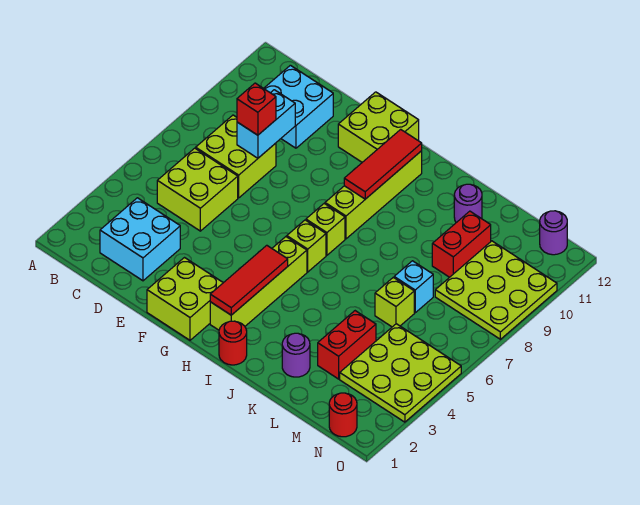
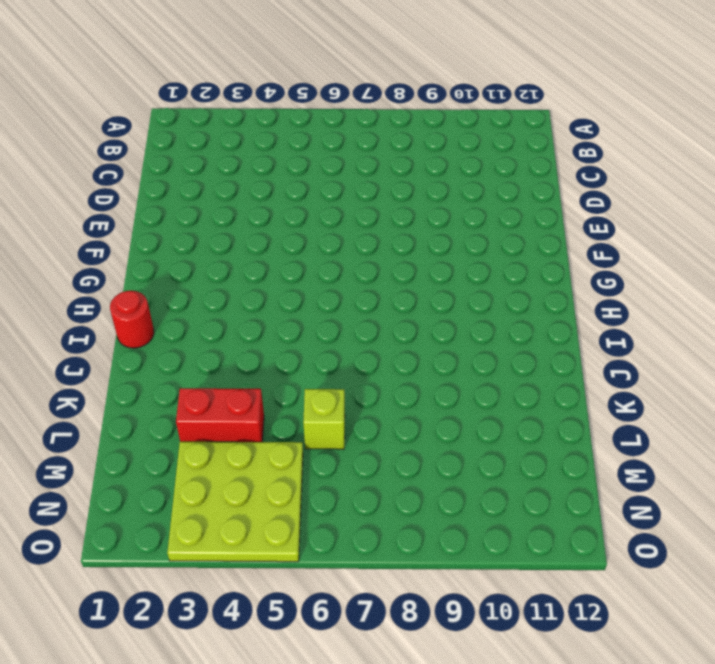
none -> cyan 2x2 brick [100,198,180,281]
none -> lime 2x2 brick [157,148,238,231]
none -> lime 2x2 brick [196,115,276,198]

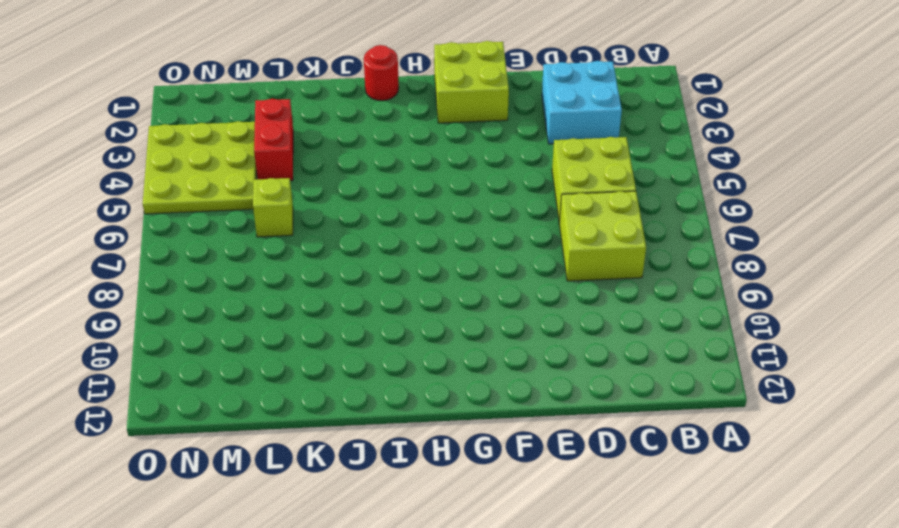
none -> cyan 2x2 brick [264,65,333,148]
none -> lime 2x2 brick [338,92,419,162]
none -> lime 1x4 brick [210,237,307,330]

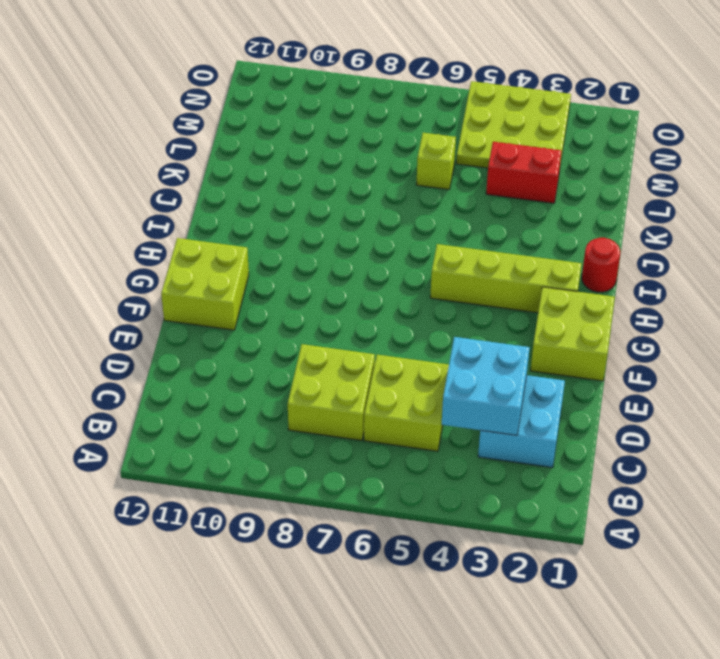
cyan 2x2 brick [441,337,530,435] -> cyan 2x2 brick moved to [264,65,333,148]
none -> lime 1x1 brick [287,220,326,272]
none -> lime 1x1 brick [306,203,345,255]
none -> lime 1x4 brick [325,151,422,239]

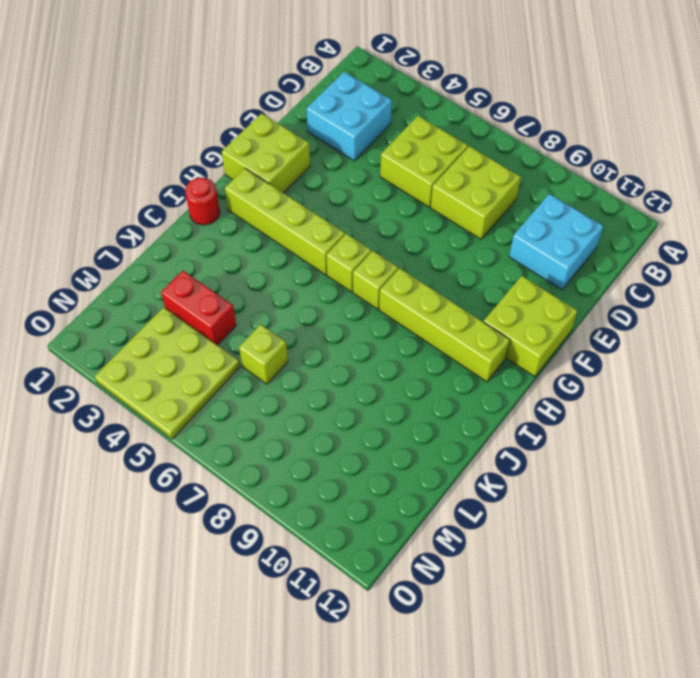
none -> purple 1x1 round brick [282,333,310,377]
none -> purple 1x1 round brick [454,184,482,223]
none -> cyan 1x1 brick [394,261,433,313]

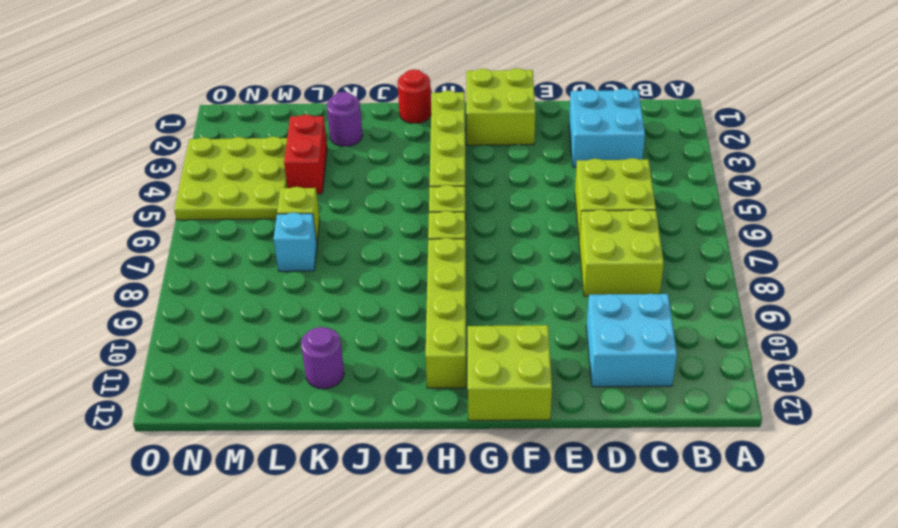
none -> red 1x2 brick [432,211,491,277]
none -> lime 3x3 plate [435,241,557,339]
none -> red 1x1 round brick [329,393,357,437]

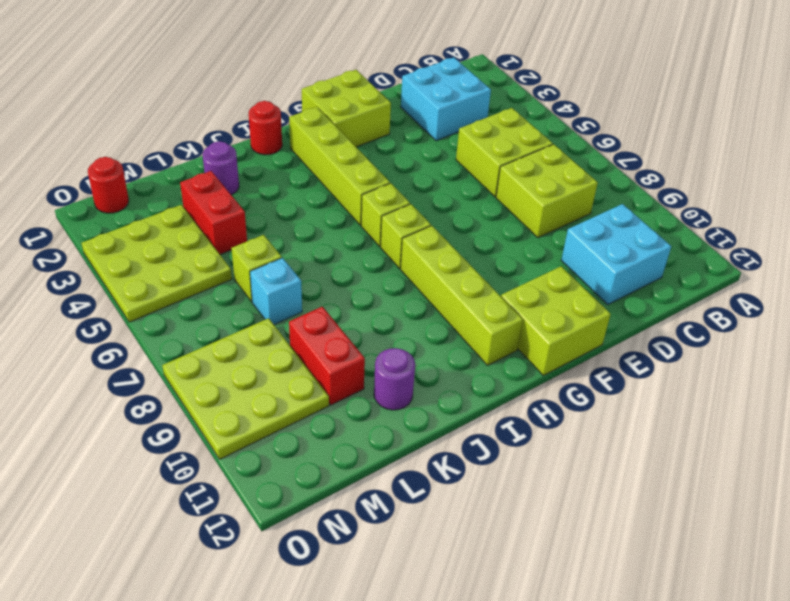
none -> purple 1x1 round brick [540,211,567,255]
none -> cyan 1x2 brick [237,90,295,158]
none -> red 1x3 tile [210,245,288,315]

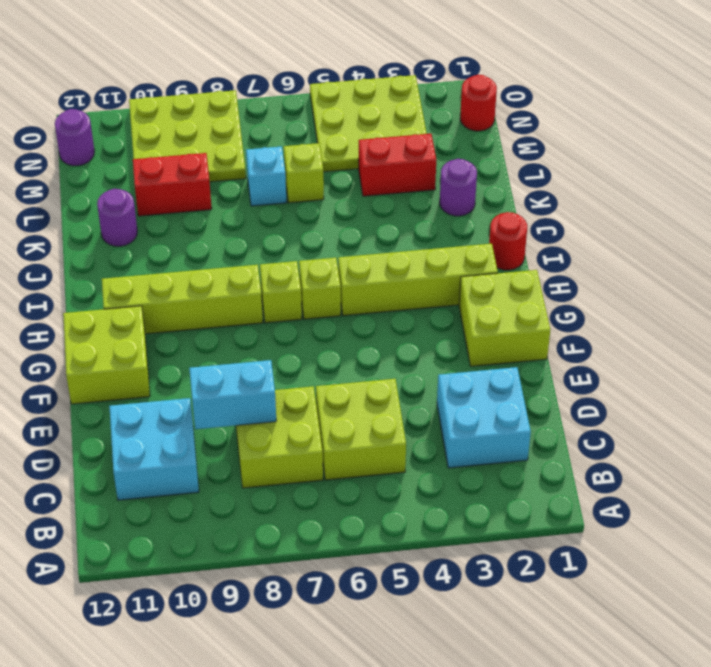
none -> red 1x3 tile [210,245,288,315]
none -> red 1x3 tile [344,129,422,199]
none -> red 1x1 brick [237,83,276,135]

